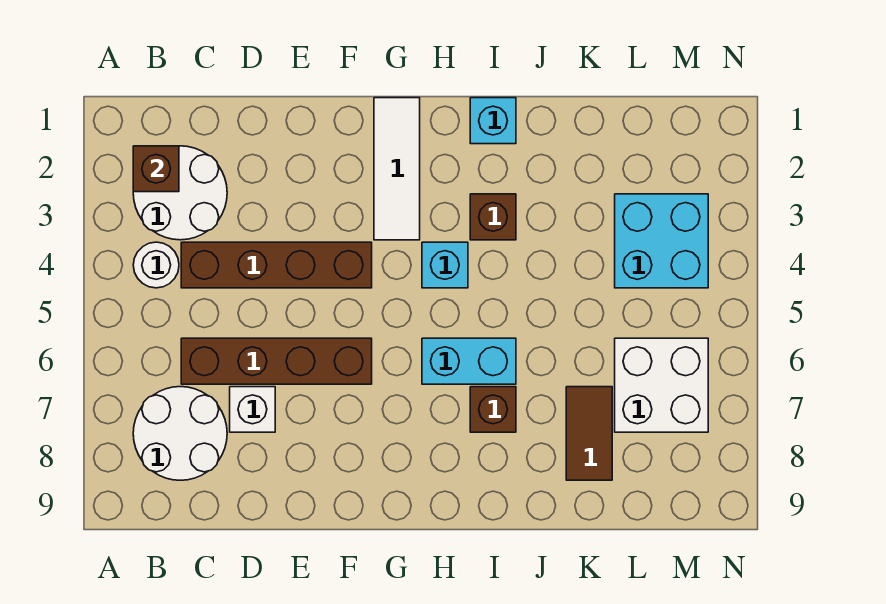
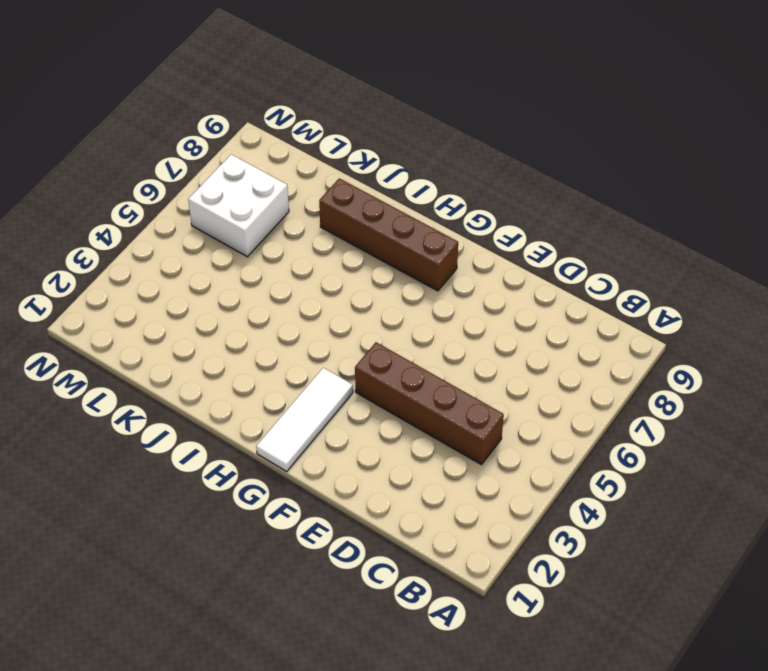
brown 1x4 brick [319,178,458,291] -> brown 1x4 brick moved to [181,338,372,384]
none -> white 2x2 round brick [133,146,227,240]
none -> white 1x1 round brick [133,242,179,288]
none -> white 2x2 round brick [133,387,227,480]

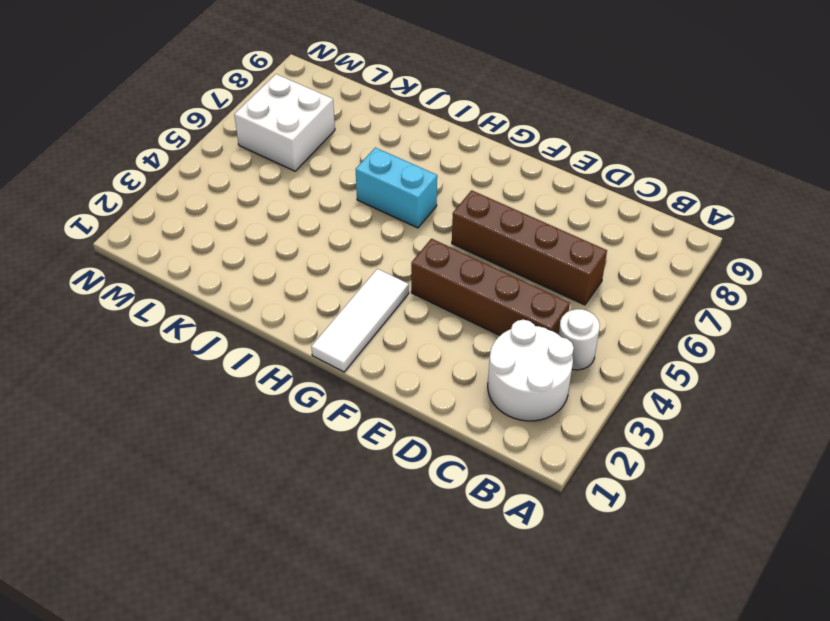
none -> white 2x2 round brick [133,387,227,480]
none -> white 1x1 brick [230,387,275,432]
none -> cyan 1x1 brick [422,242,468,288]

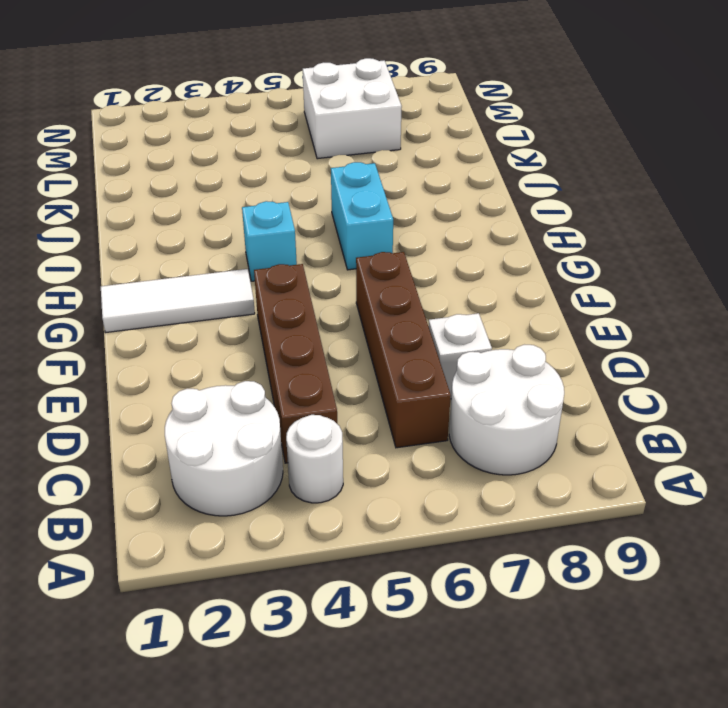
none -> cyan 1x1 brick [470,98,516,144]
none -> brown 1x1 brick [470,194,516,240]
none -> brown 1x1 brick [470,387,516,432]

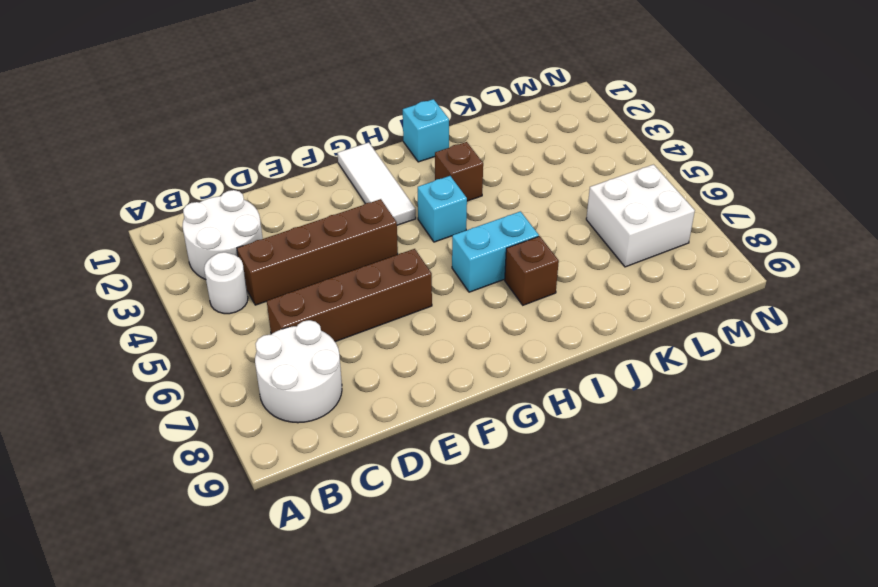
none -> white 1x1 brick [230,387,275,432]
none -> brown 1x2 tile [566,387,612,480]
none -> cyan 2x2 brick [615,194,708,288]

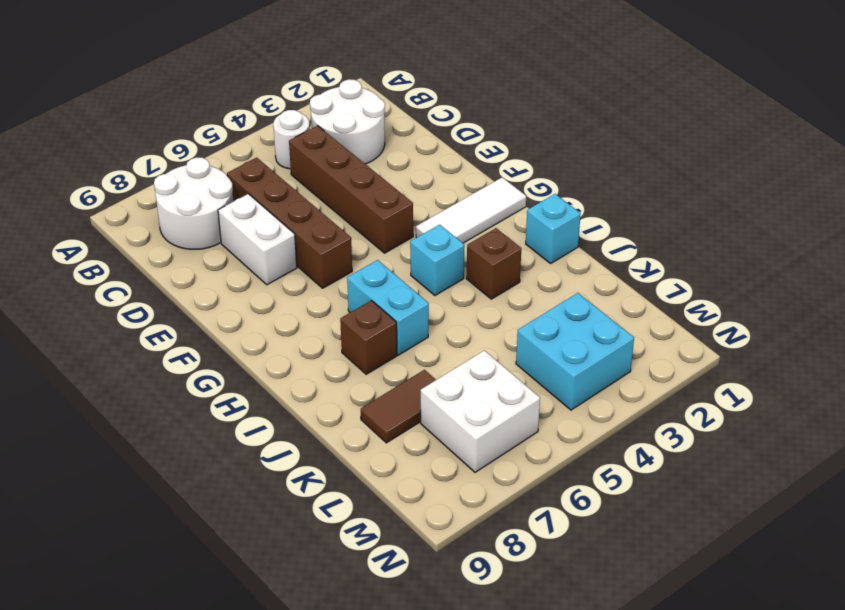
white 1x2 brick [218,194,297,285] -> white 1x1 brick [230,387,275,432]
none -> brown 1x1 brick [133,146,179,192]

